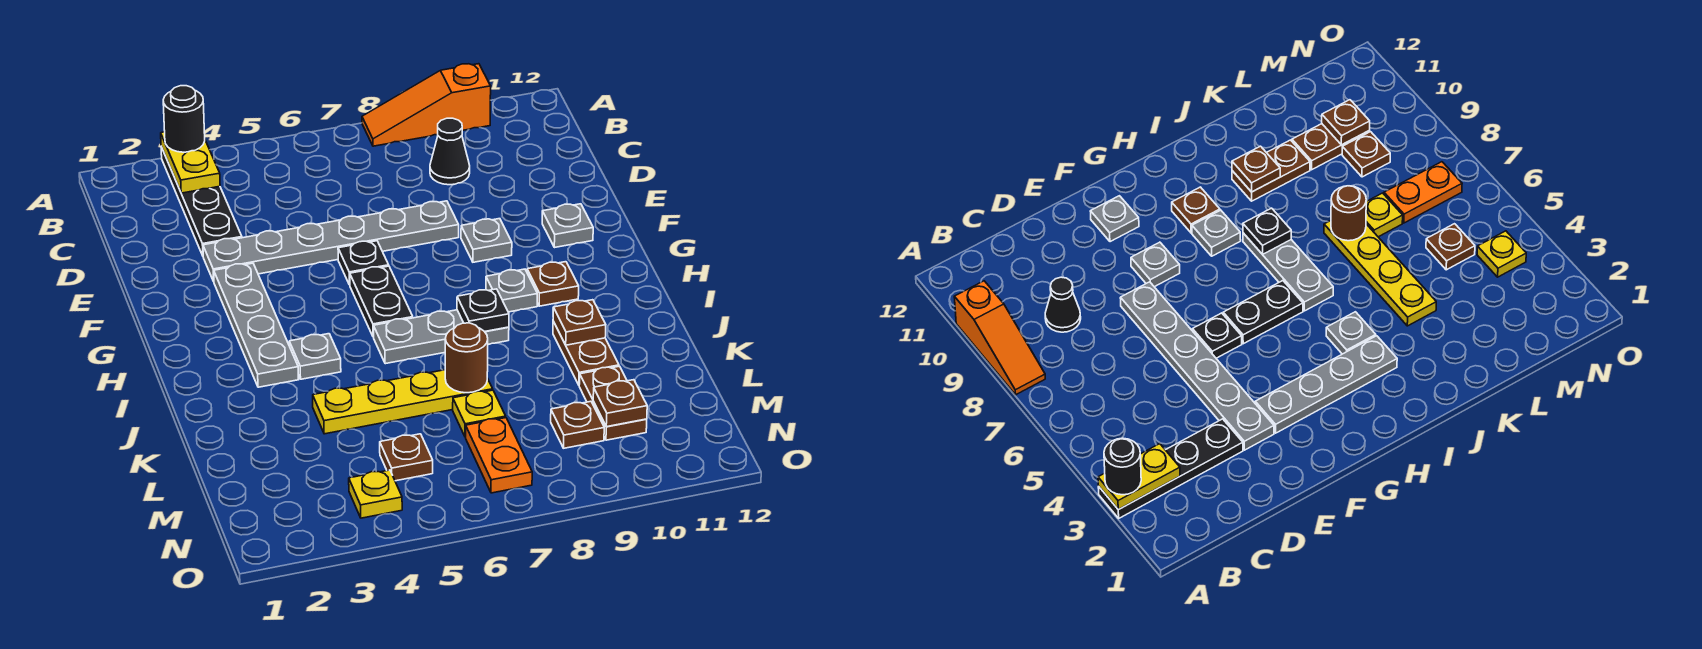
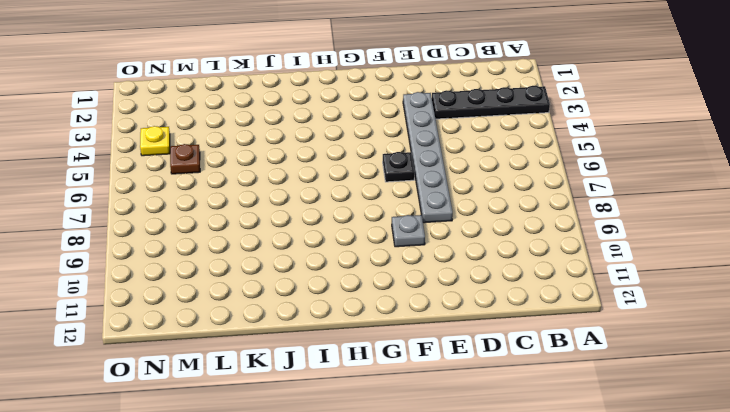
none -> orange 1x3 slope [362,64,491,146]
none -> black 1x1 cone [430,118,470,185]
none -> grey 1x4 plate [214,263,299,387]

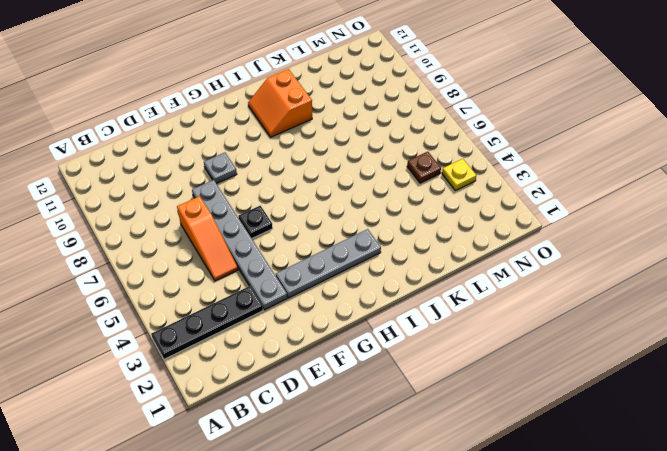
orange 1x3 slope [177,196,238,281] -> orange 1x3 slope moved to [362,64,491,146]
orange 2x2 slope [248,69,312,137] -> brown 1x2 plate [553,321,619,385]
none -> black 1x1 cone [430,118,470,185]
none -> grey 1x1 plate [542,204,593,248]
none -> black 1x2 plate [350,266,413,337]

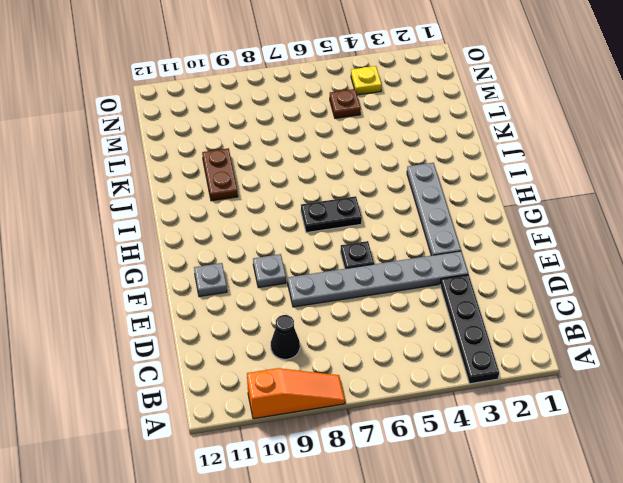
black 1x2 plate [301,196,362,233] -> black 1x2 plate turned to [350,266,413,337]
none -> grey 1x1 plate [486,269,537,312]
none -> brown 1x1 plate [527,262,579,306]
none -> grey 1x1 plate [289,334,341,379]

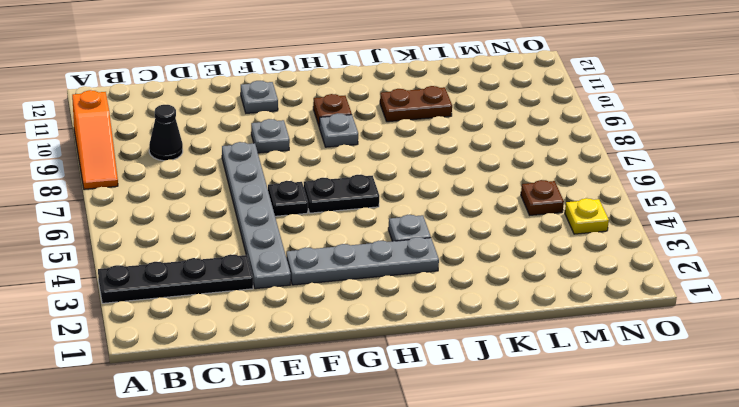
none -> grey 1x3 plate [374,310,509,364]
none -> yellow 1x4 plate [313,370,493,434]
none -> yellow 1x1 plate [453,390,506,437]

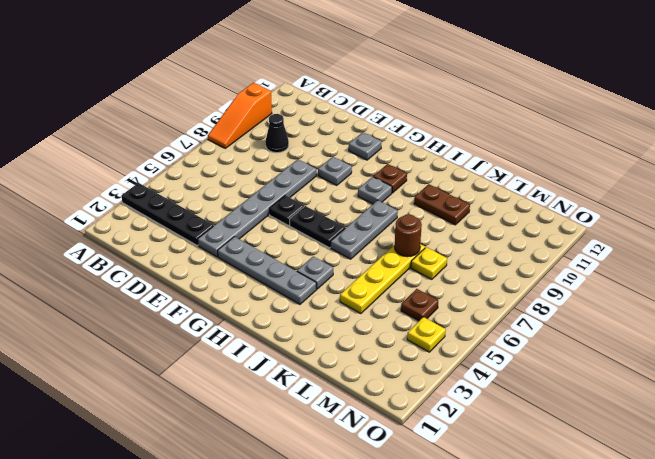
none -> brown 1x2 plate [579,366,647,440]
none -> orange 1x2 plate [466,418,532,493]
none -> brown 1x1 plate [551,401,604,448]

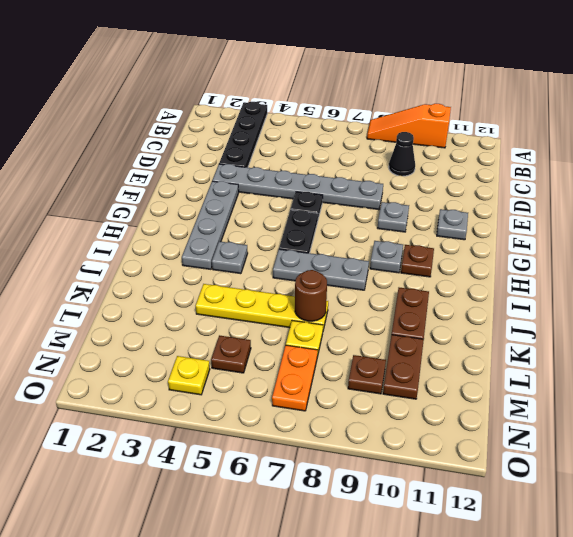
none -> yellow 1x2 plate [161,132,220,193]
none -> black 1x1 plate [457,289,509,332]
none -> brown 1x1 plate [553,300,606,345]

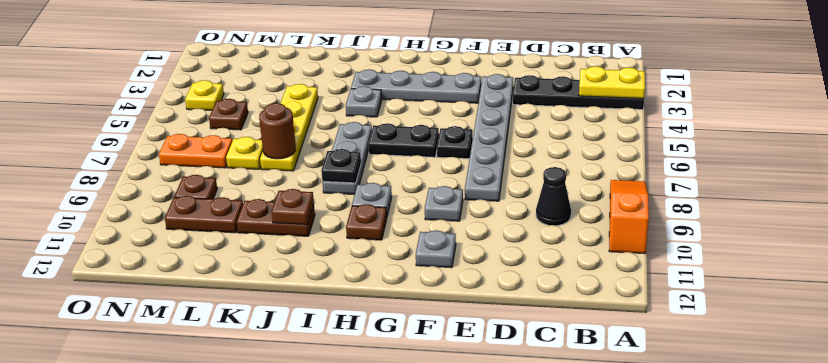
none -> brown 1x1 plate [593,380,647,427]
none -> black 1x1 round brick [163,86,205,152]

